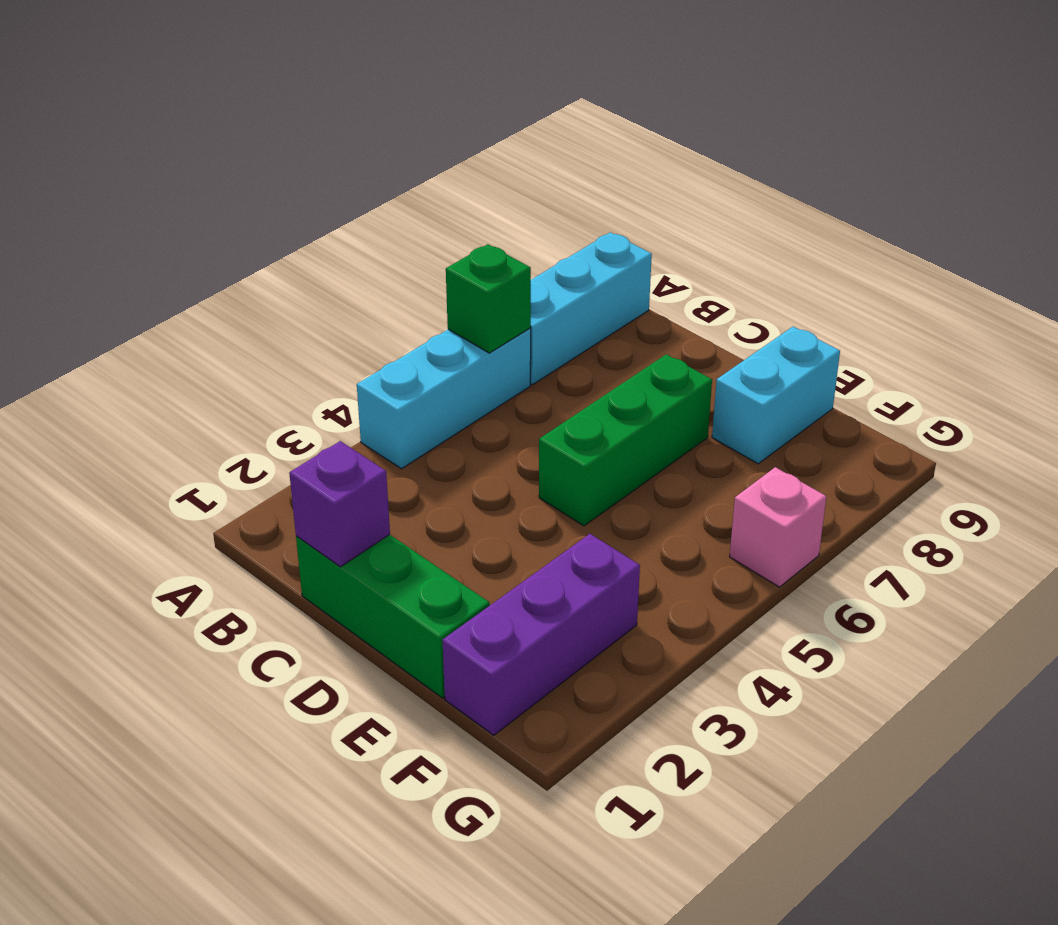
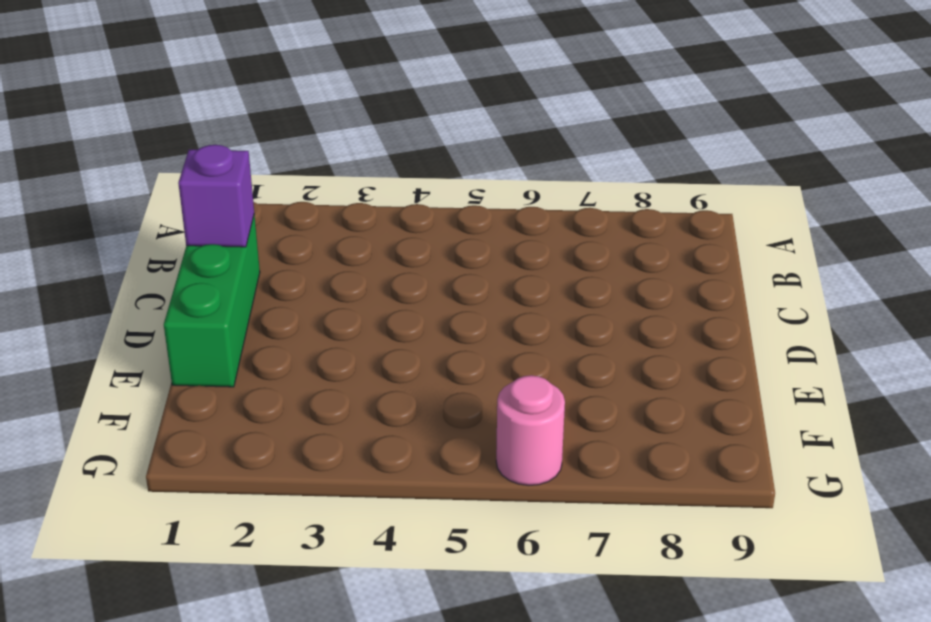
pink 1x1 round brick [496,375,565,485] -> pink 1x1 brick [730,467,826,587]
none -> cyan 1x3 brick [357,329,531,469]
none -> cyan 1x3 brick [530,232,652,385]

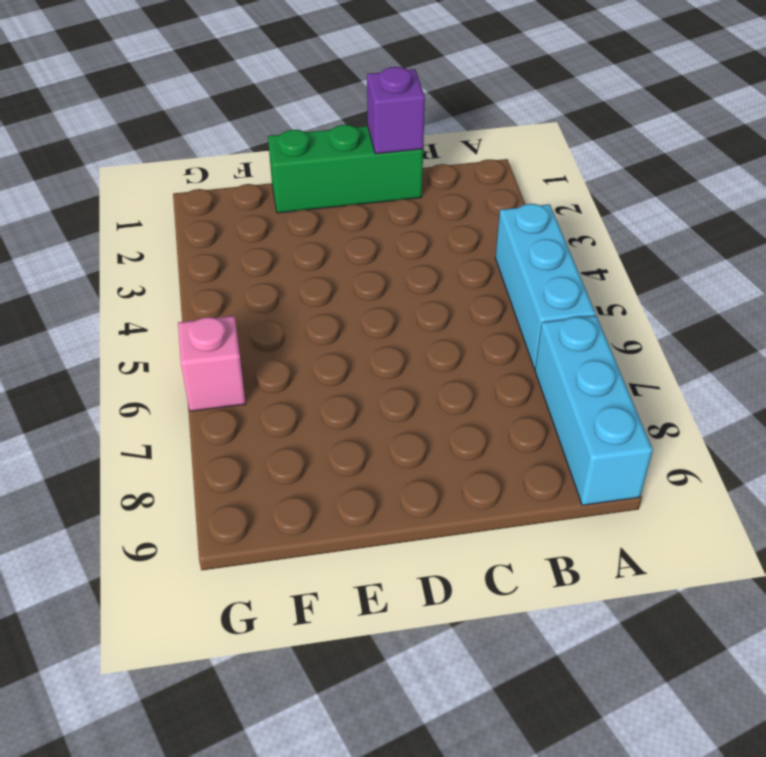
none -> green 1x3 brick [539,354,712,526]
none -> cyan 1x2 brick [712,327,840,464]

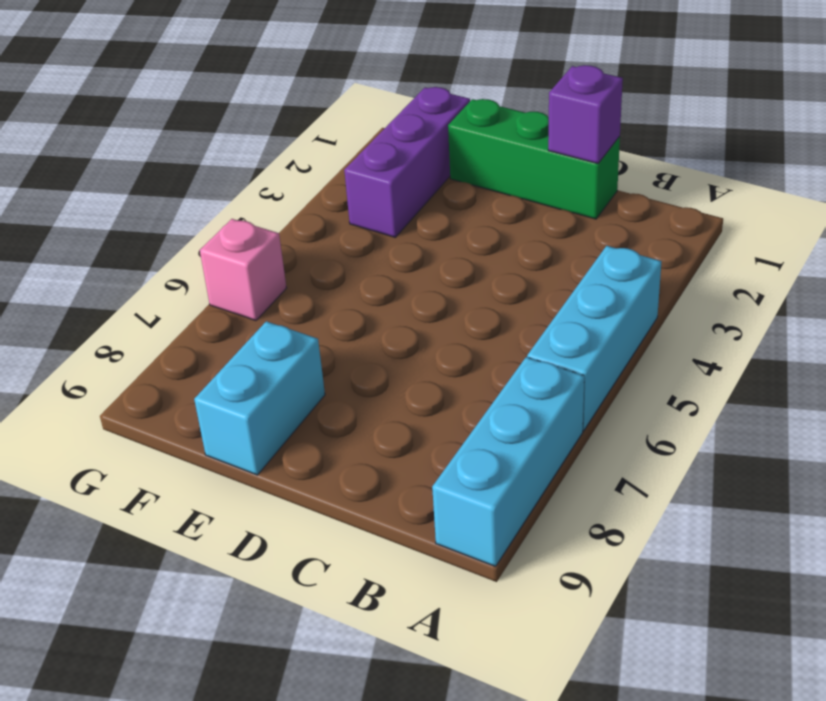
none -> green 1x3 brick [539,354,712,526]
none -> green 1x1 brick [446,244,531,353]

